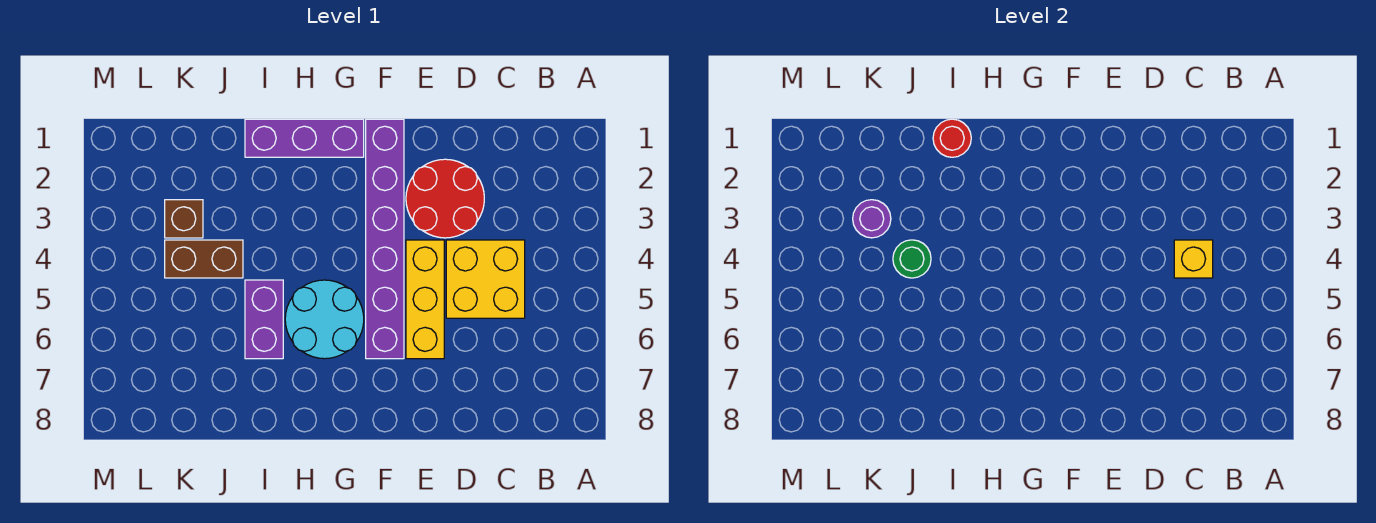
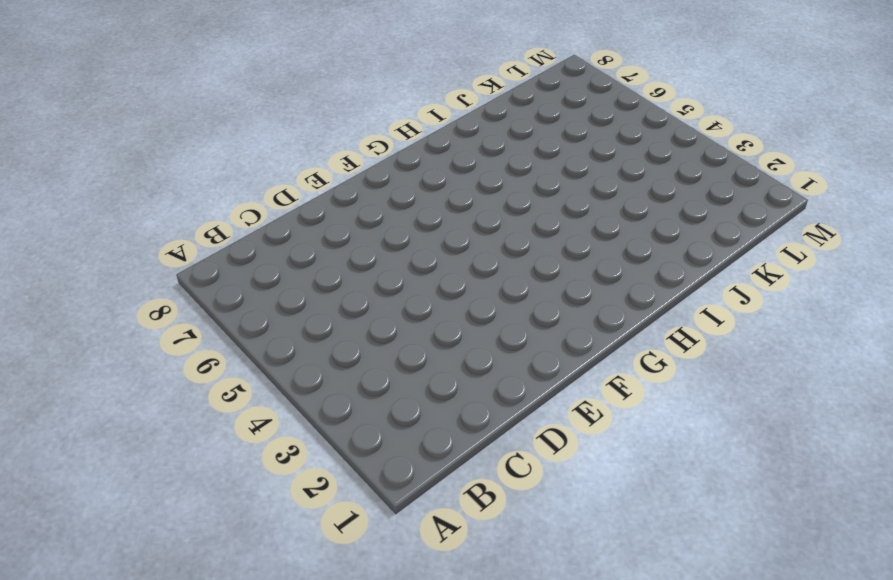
none -> yellow 2x2 brick [446,240,525,318]
none -> red 2x2 round brick [406,159,484,238]
none -> yellow 1x3 brick [406,240,444,359]

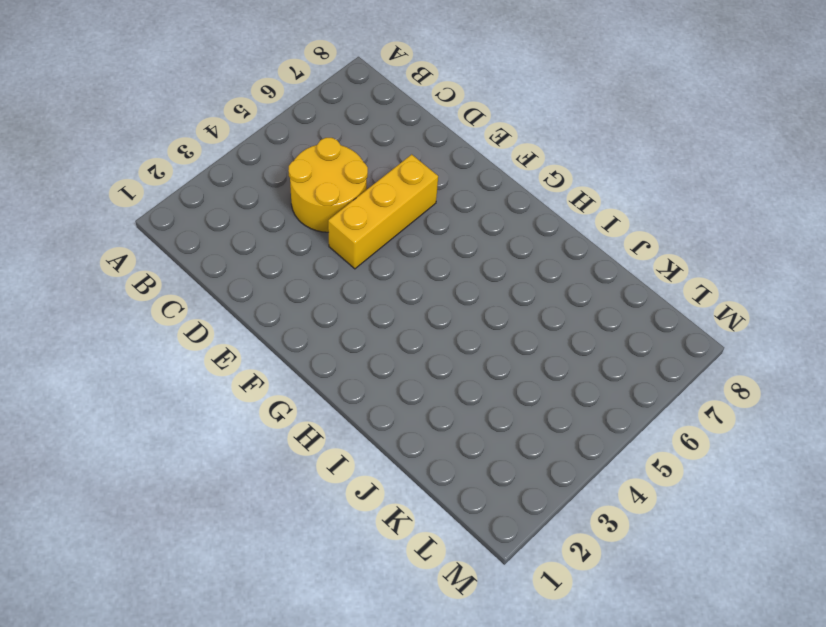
yellow 2x2 round brick [288,138,368,232] -> yellow 2x2 brick [446,240,525,318]
none -> red 2x2 round brick [406,159,484,238]
none -> purple 1x6 brick [366,119,404,359]
none -> purple 1x3 brick [245,119,364,157]

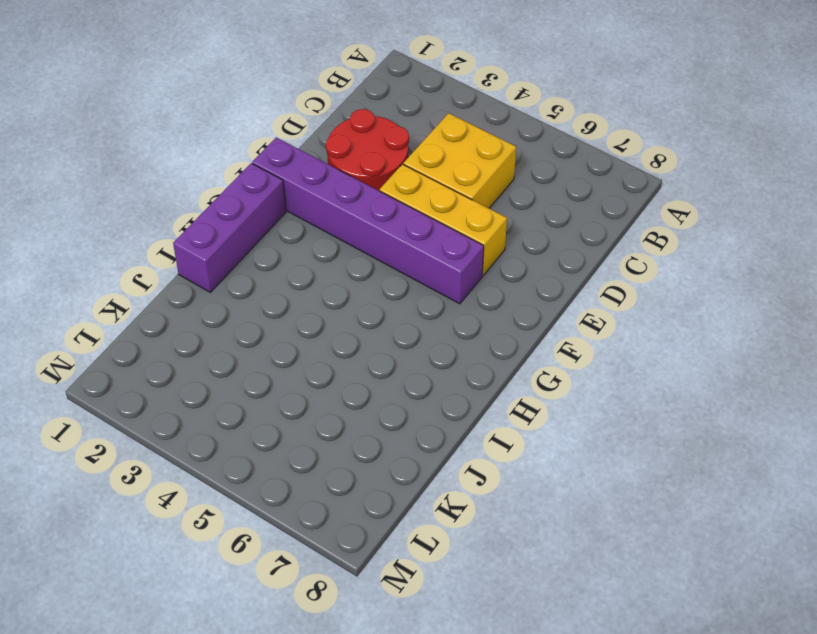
none -> cyan 2x2 round brick [285,280,364,359]
none -> purple 1x2 brick [245,280,283,359]
none -> brown 1x2 brick [165,240,243,278]

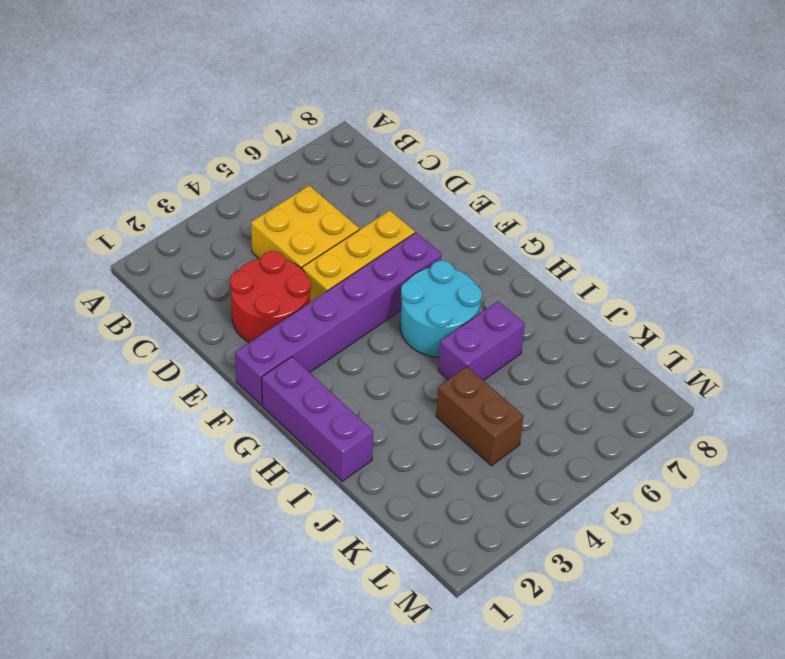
none -> brown 1x1 brick [165,200,203,238]
none -> yellow 1x1 brick [1174,240,1213,278]
none -> red 1x1 round brick [933,119,971,157]

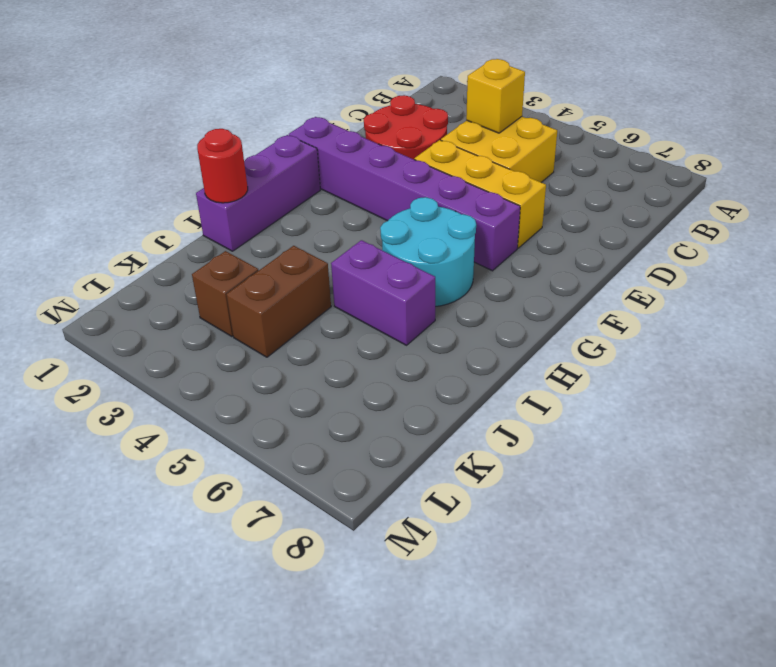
none -> green 1x1 round brick [893,240,931,278]
none -> purple 1x1 round brick [853,200,891,238]

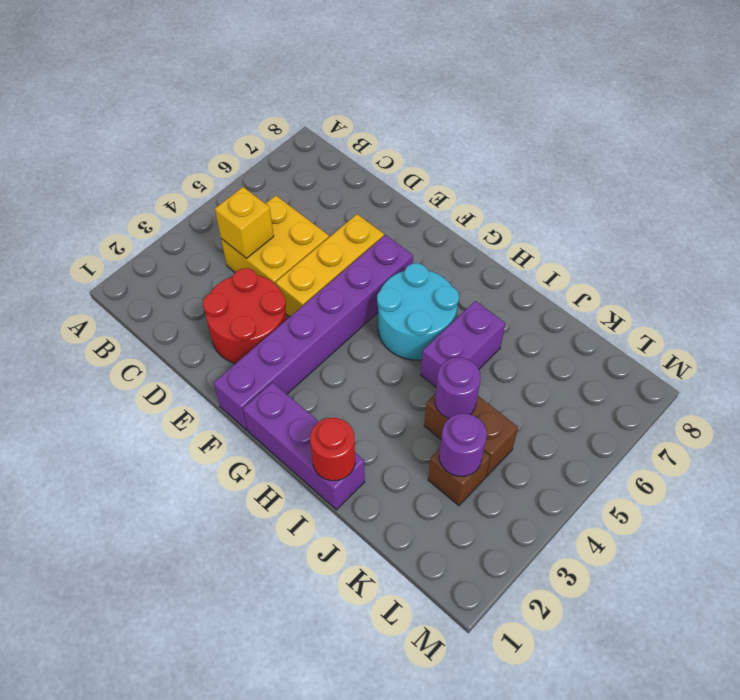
purple 1x1 round brick [435,358,481,418] -> green 1x1 round brick [893,240,931,278]

